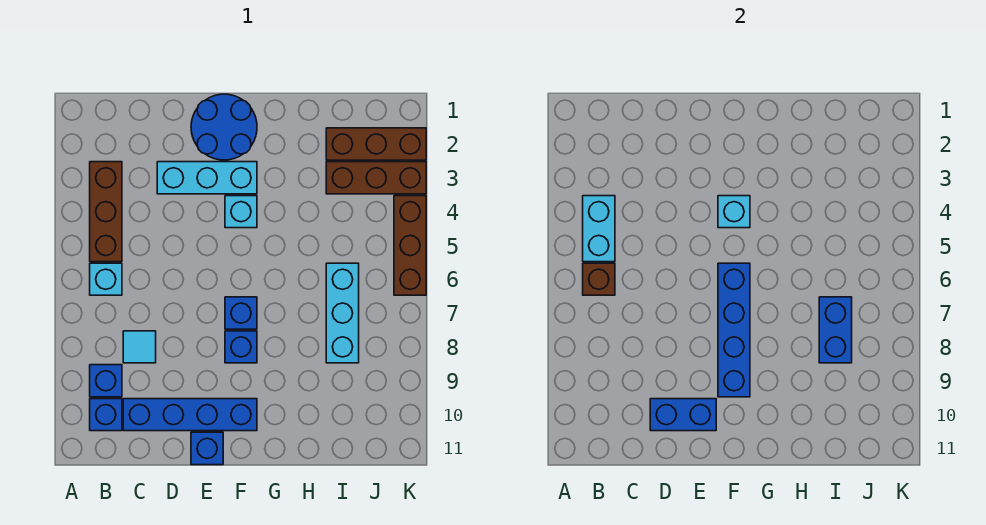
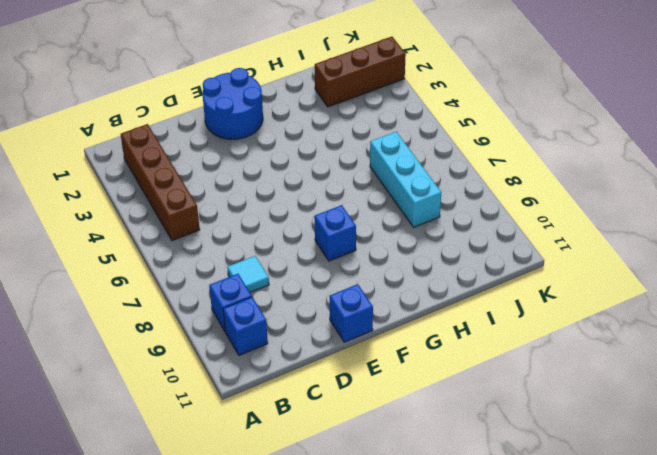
brown 1x4 brick [121,124,200,241] -> brown 1x3 brick [90,162,122,262]
none -> cyan 1x1 brick [90,263,122,295]
none -> blue 1x4 brick [123,399,257,431]
none -> cyan 1x3 brick [157,162,257,194]

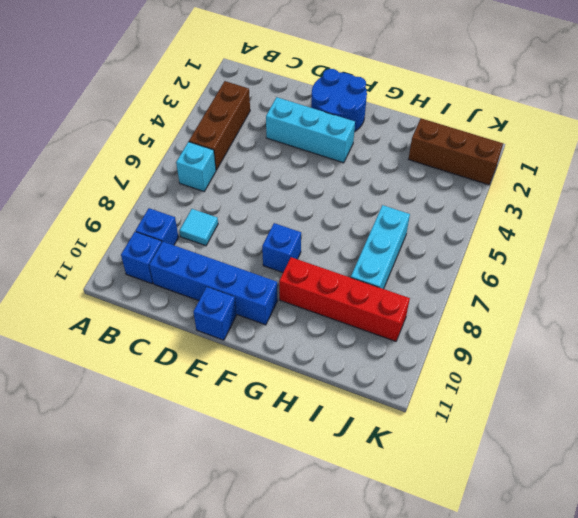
red 1x4 brick [279,257,410,341] -> none
none -> cyan 1x1 brick [225,196,257,228]
none -> blue 1x1 brick [225,297,257,329]
none -> brown 1x3 brick [326,162,426,194]

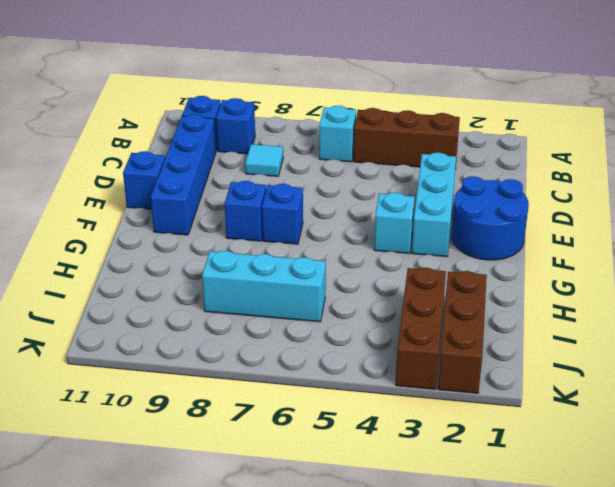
none -> brown 1x3 brick [394,196,426,295]
none -> cyan 1x2 brick [583,196,615,262]
none -> brown 1x1 brick [583,263,615,295]

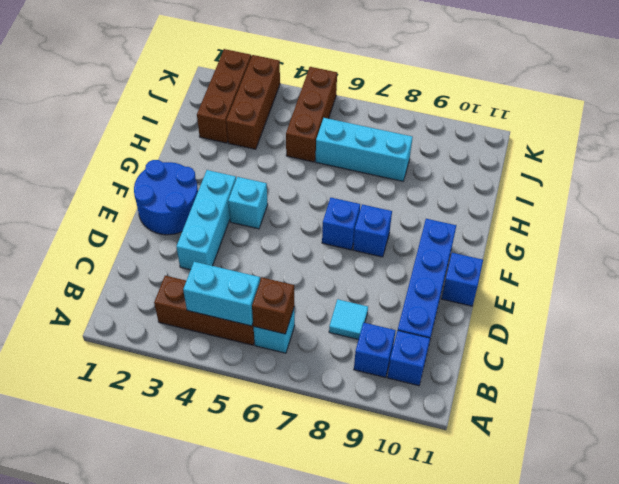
brown 1x3 brick [286,67,337,162] -> brown 1x3 brick turned to [394,196,426,295]
none -> blue 1x2 brick [650,399,716,431]
none -> cyan 1x1 brick [718,196,750,228]
none -> blue 1x4 brick [718,263,750,397]

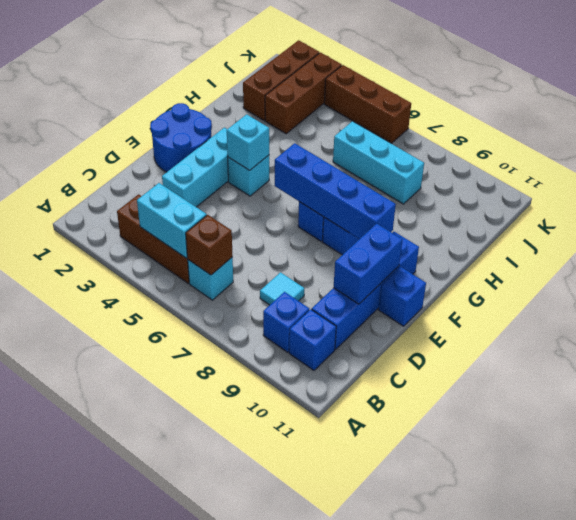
none -> blue 1x2 brick [819,297,852,363]

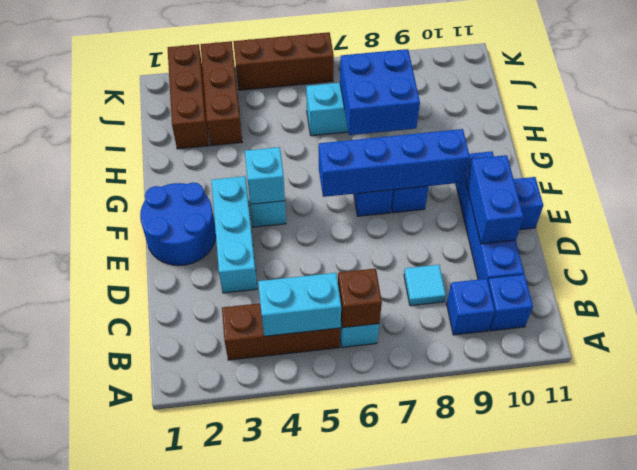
blue 2x2 brick [340,49,420,135] -> blue 1x2 brick [819,297,852,363]

